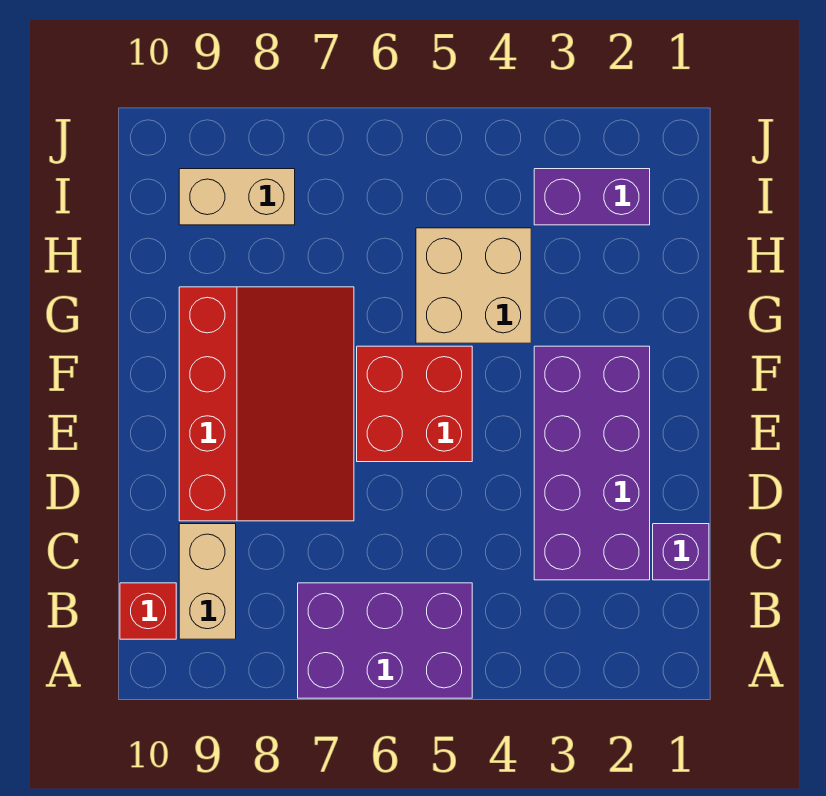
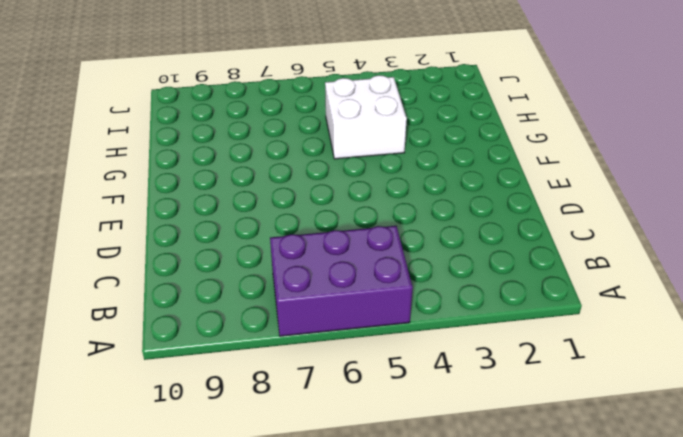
white 2x2 brick [325,75,407,159] -> tan 2x2 brick [416,228,531,343]
none -> tan 1x2 brick [179,524,236,639]
none -> red 1x1 brick [120,583,176,639]

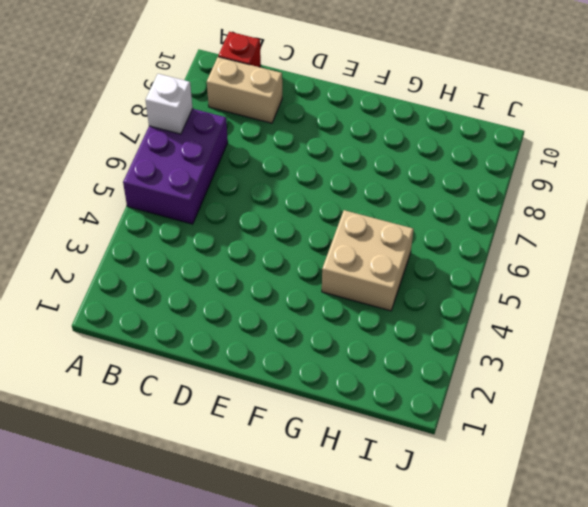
white 1x1 brick [146,74,193,134] -> none
none -> purple 1x1 brick [653,524,709,580]
none -> purple 2x4 brick [534,346,650,580]

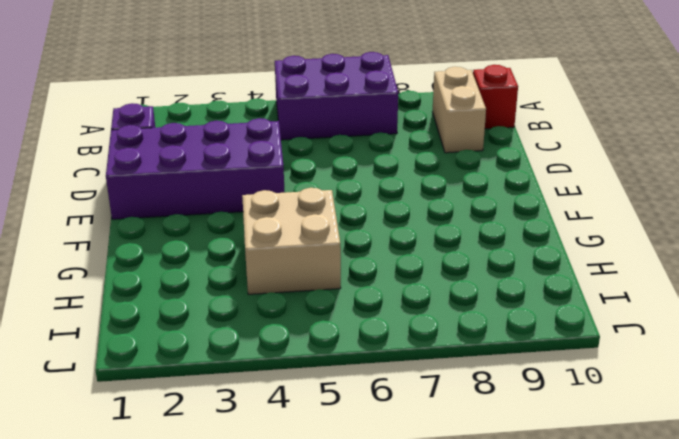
purple 2x4 brick [106,118,285,219] -> purple 2x4 brick turned to [534,346,650,580]
none -> red 3x4 slope [179,287,354,521]
none -> red 2x2 brick [357,346,472,462]

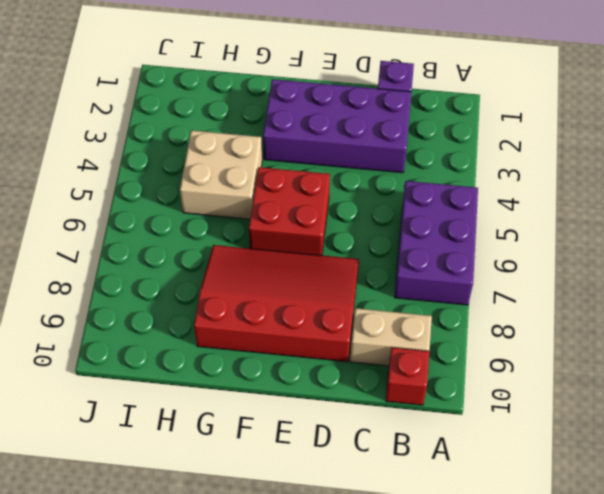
none -> purple 1x2 brick [534,169,650,225]
none -> tan 1x2 brick [179,169,295,225]

